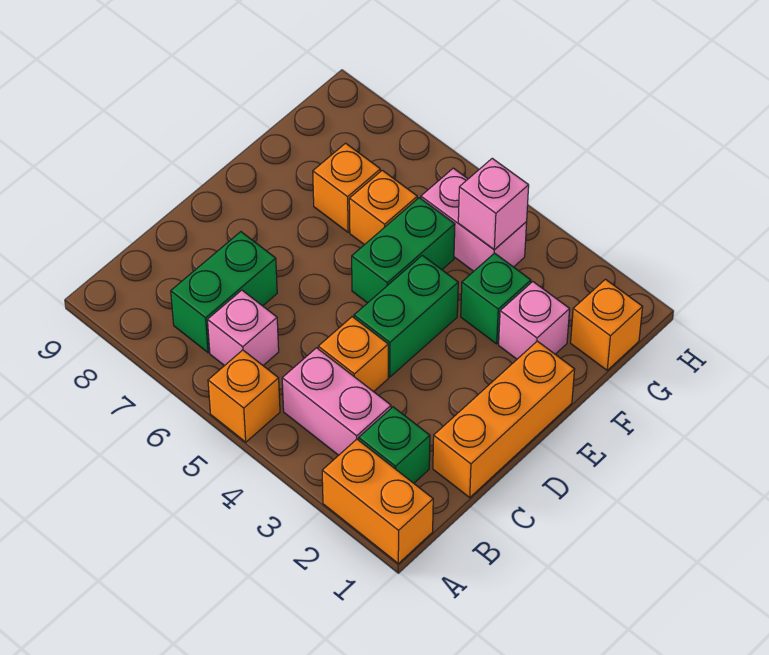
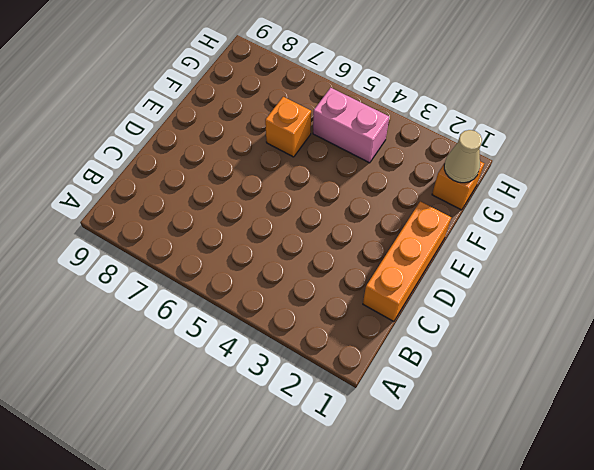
tan 1x1 cone [444,130,482,183] -> none
none -> orange 1x2 brick [322,439,433,563]
none -> orange 1x1 brick [208,350,280,442]
none -> green 1x1 brick [359,407,430,483]

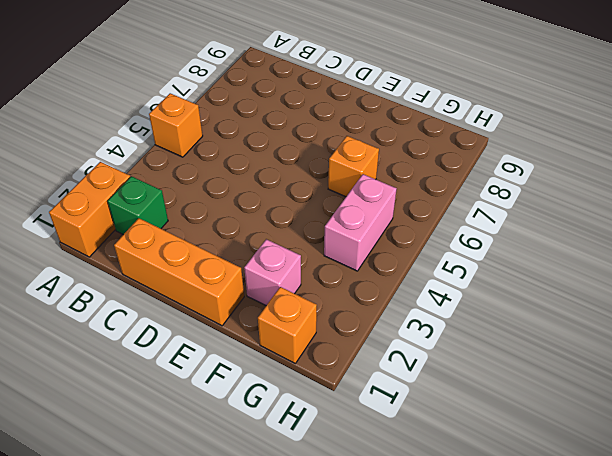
none -> pink 1x2 brick [282,348,391,455]
none -> pink 1x1 brick [208,290,279,366]
none -> green 1x2 brick [171,232,277,353]

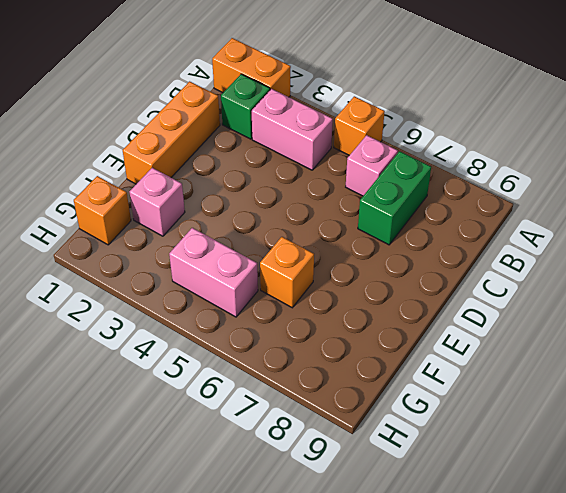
none -> orange 1x1 brick [318,317,388,392]
none -> green 1x2 brick [354,255,458,377]
none -> green 1x2 brick [352,198,455,303]

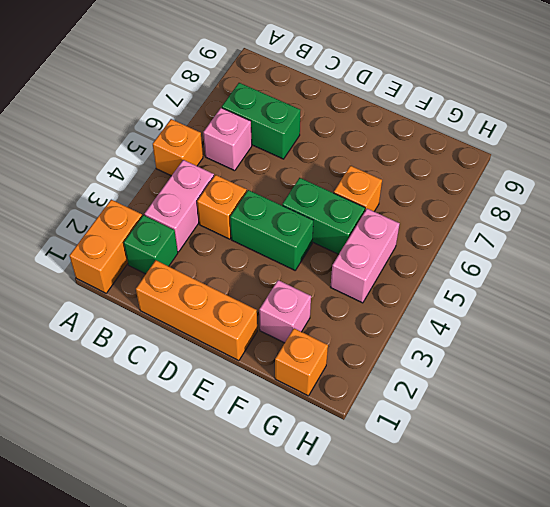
none -> green 1x1 brick [461,253,531,344]
none -> orange 1x1 brick [313,143,380,232]
none -> pink 1x1 brick [458,158,529,250]

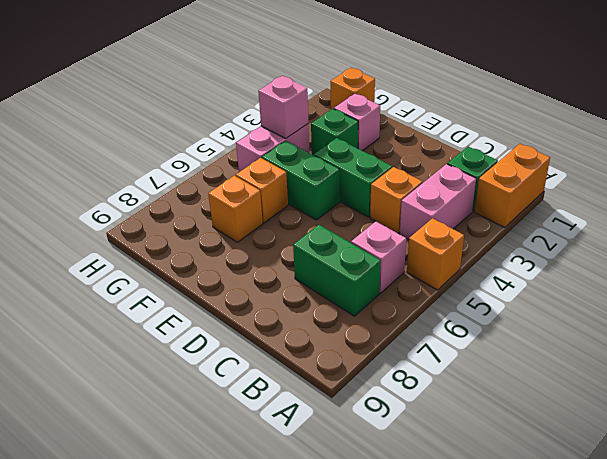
none -> orange 1x3 brick [433,341,575,497]

